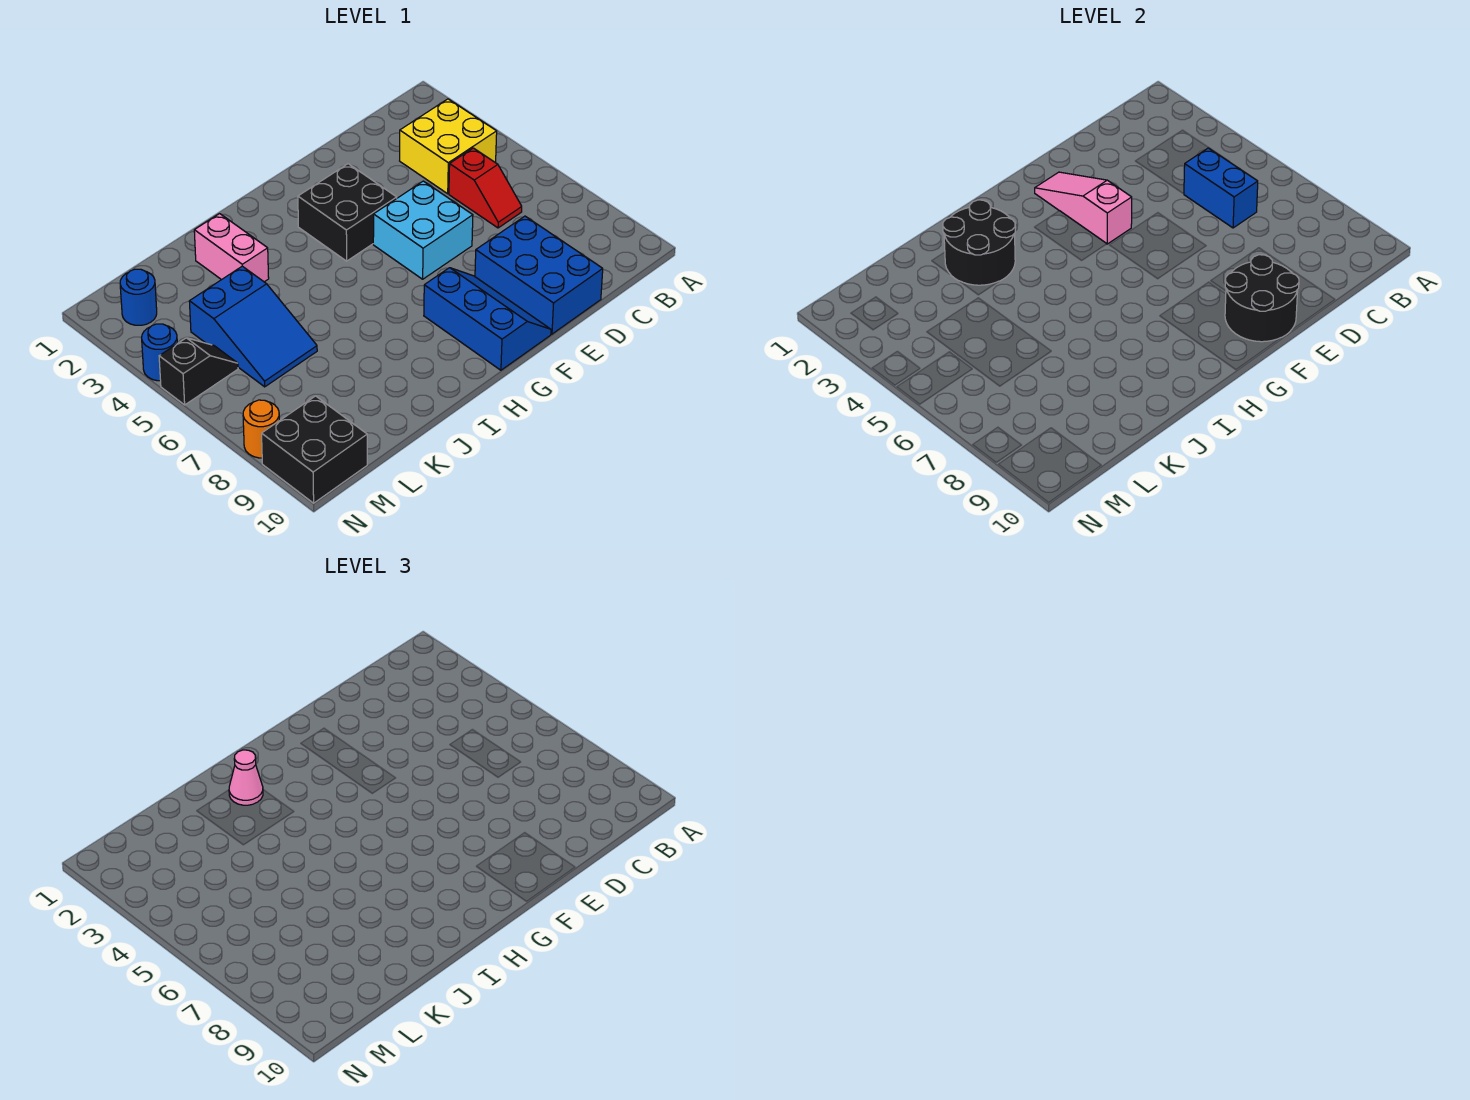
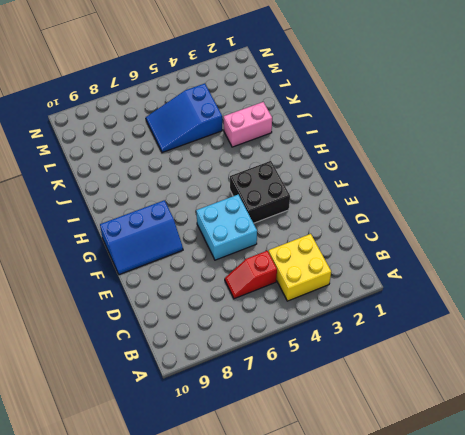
none -> blue 2x3 brick [475,216,603,334]
none -> blue 1x1 round brick [120,269,157,325]
none -> black 1x2 slope [159,338,238,405]

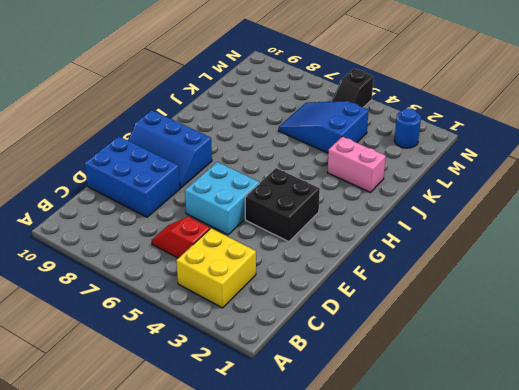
none -> black 2x2 brick [262,396,367,503]
none -> blue 1x1 round brick [142,324,177,381]
none -> orange 1x1 round brick [243,400,279,458]

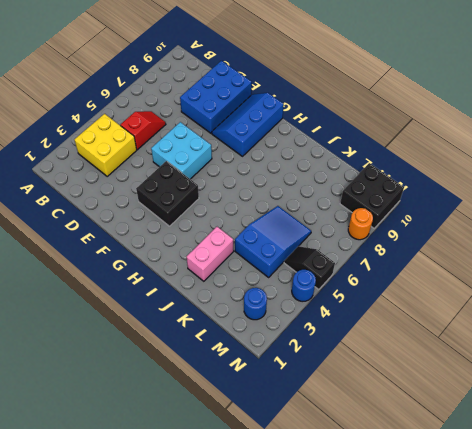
none -> blue 1x2 brick [1184,148,1258,228]
none -> black 2x2 round brick [1225,255,1299,342]
none -> pink 1x3 slope [1035,172,1132,244]

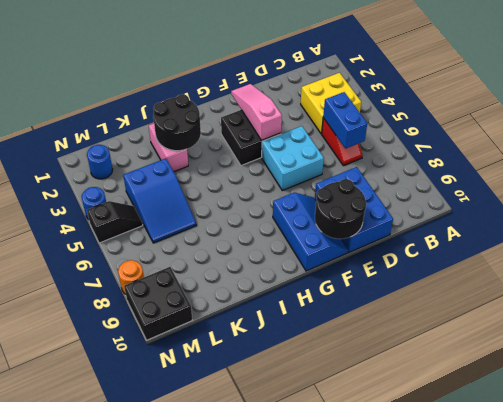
none -> pink 1x1 cone [229,750,263,805]

